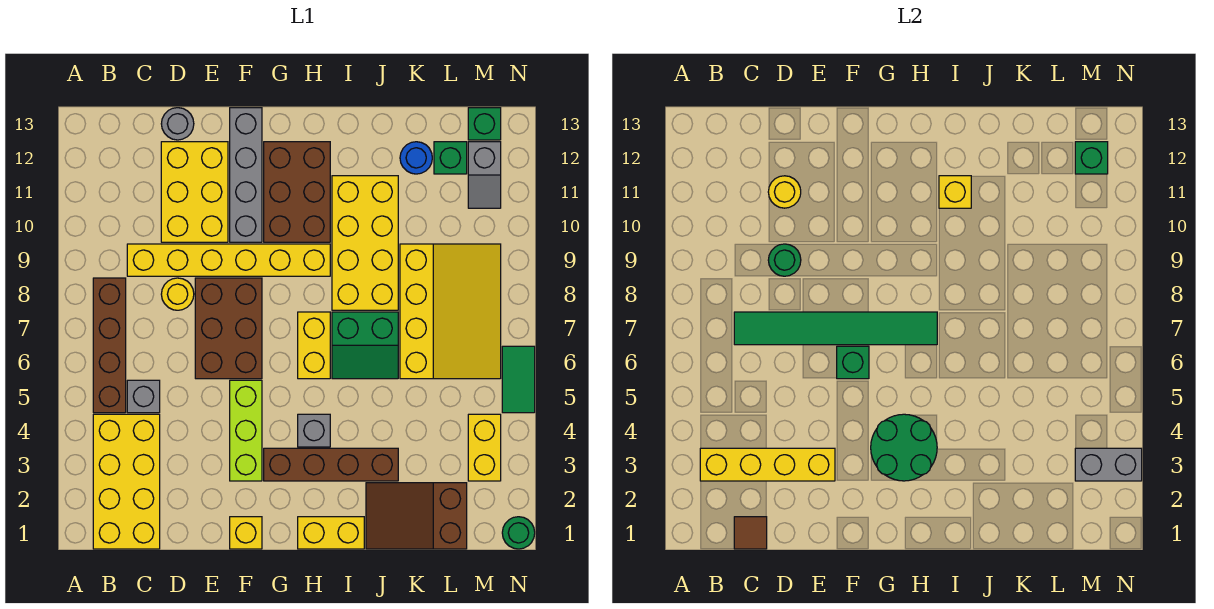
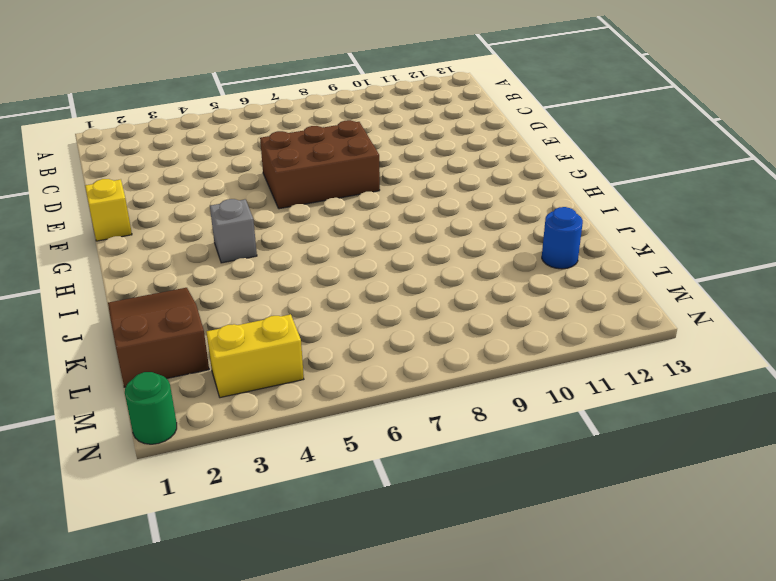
none -> yellow 2x4 brick [93,414,160,549]
none -> brown 1x4 brick [93,278,126,413]
none -> grey 1x1 brick [127,380,160,413]
none -> yellow 1x6 brick [127,244,330,276]

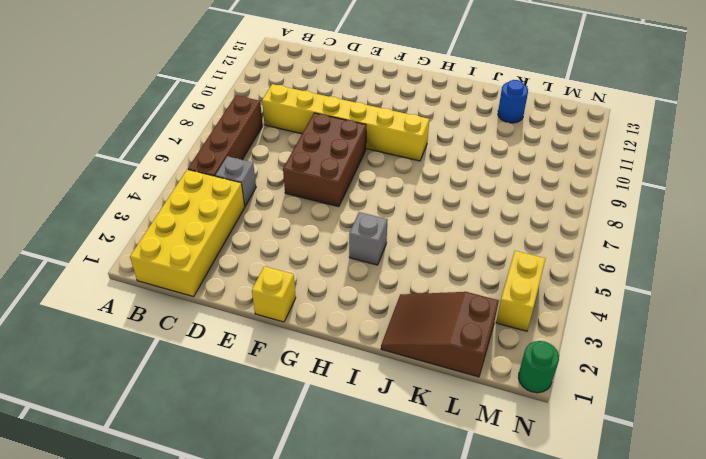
none -> yellow 1x1 round brick [161,278,194,310]
none -> yellow 2x3 brick [161,142,228,242]
none -> grey 1x1 round brick [161,108,194,140]
none -> lime 1x3 brick [230,380,262,481]

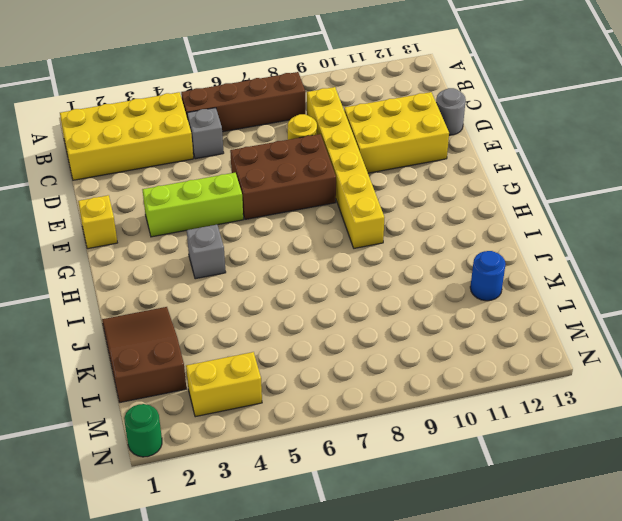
none -> grey 1x4 brick [230,108,262,242]
none -> brown 1x4 brick [264,448,398,481]
none -> brown 2x3 brick [264,142,330,242]
none -> yellow 1x2 brick [298,517,364,549]

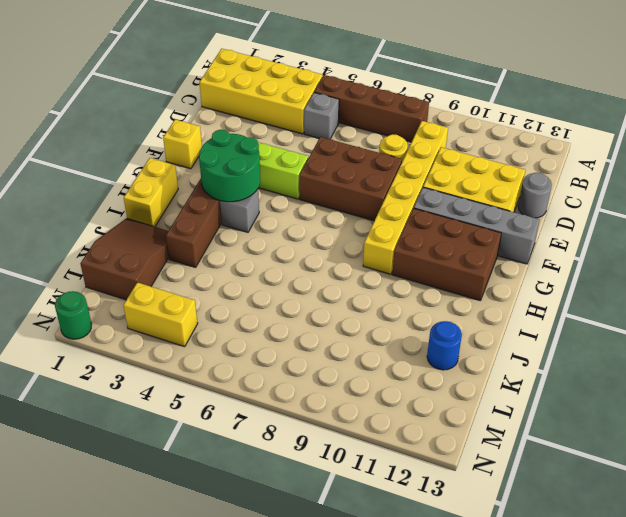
none -> yellow 1x2 brick [298,312,330,379]
none -> green 2x2 slope [332,312,398,379]
none -> yellow 2x4 brick [332,176,398,310]
none -> yellow 3x4 slope [400,244,501,379]

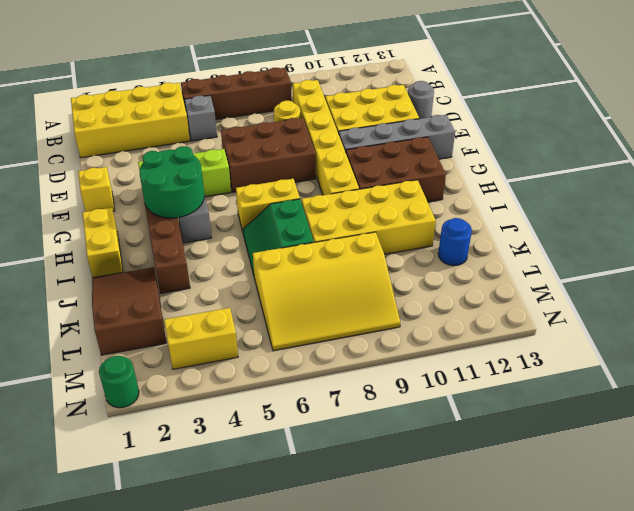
none -> green 1x1 brick [434,142,467,174]
none -> grey 1x2 slope [468,142,501,208]
none -> green 1x1 brick [468,108,501,140]
none -> green 1x2 tile [502,346,535,413]

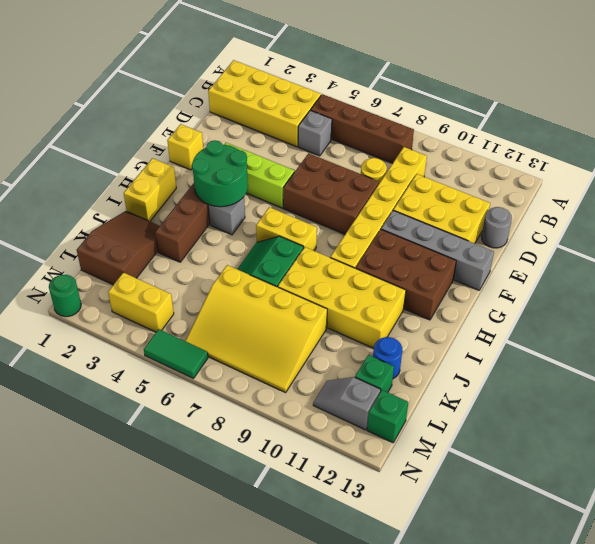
none -> yellow 1x4 brick [700,448,835,481]
none -> brown 1x1 tile [734,517,767,549]
none -> green 1x6 tile [734,312,937,345]
none -> green 1x1 round brick [768,244,801,276]

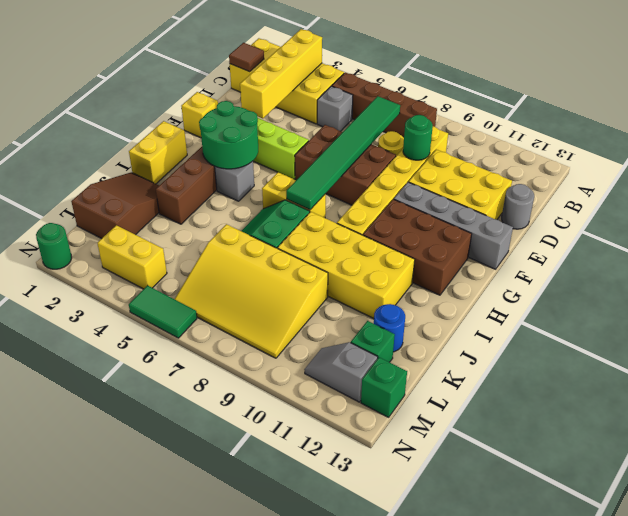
none -> yellow 1x1 round brick [768,176,801,208]
none -> green 1x1 brick [837,346,869,379]
none -> yellow 1x1 brick [939,176,971,208]
none -> grey 1x2 brick [1075,448,1142,481]

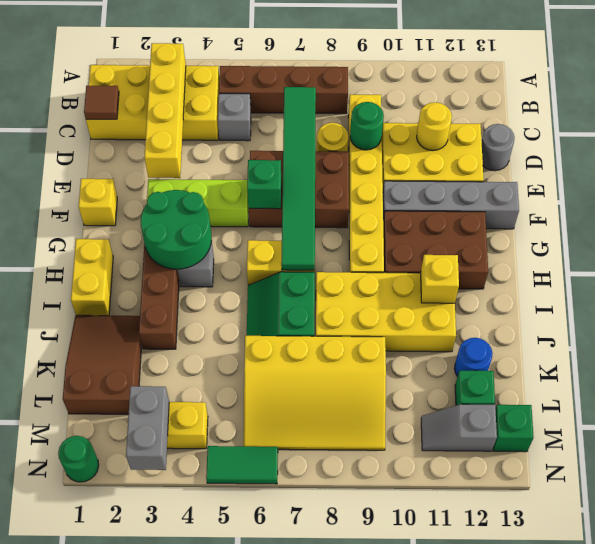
none -> green 1x1 brick [1075,142,1108,174]

